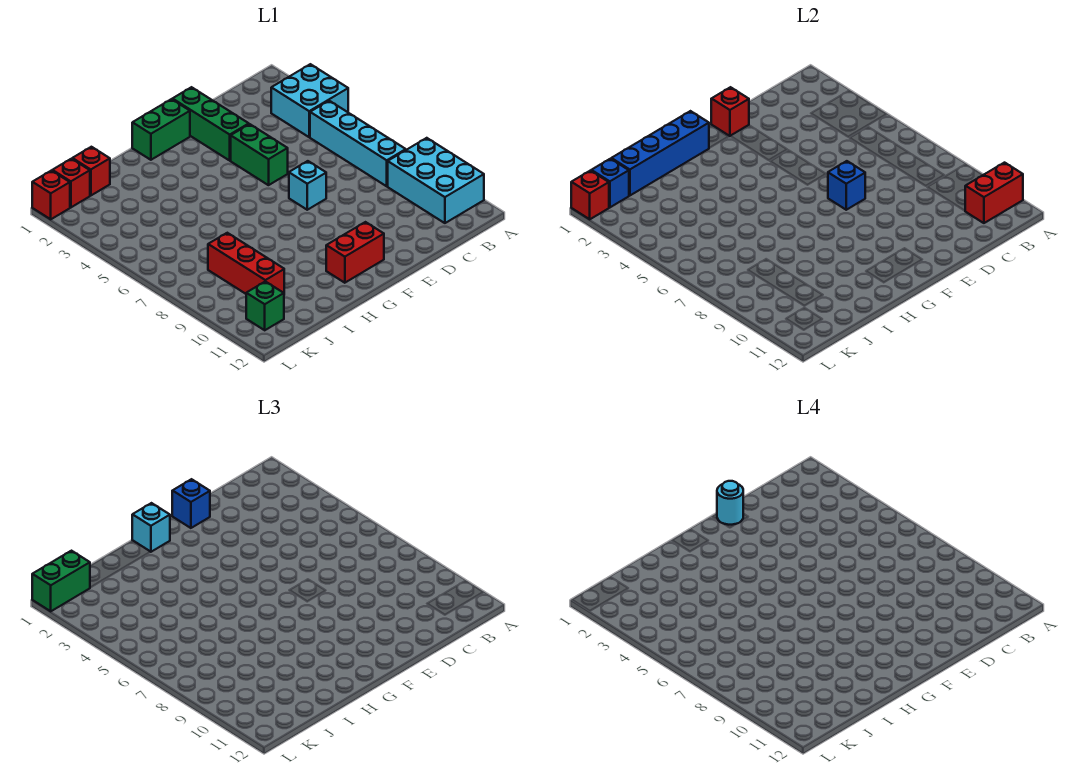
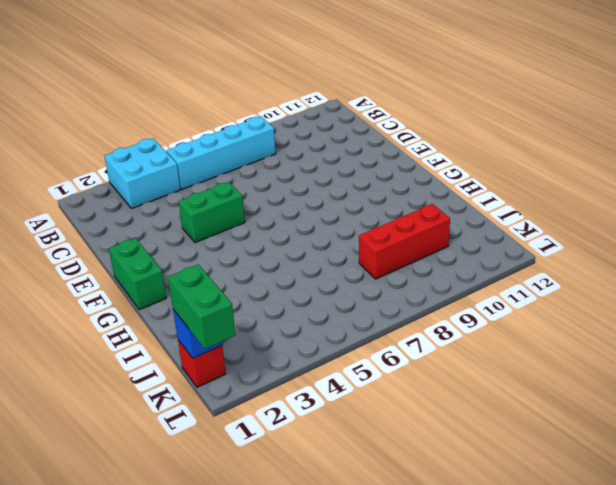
none -> cyan 2x3 brick [388,138,484,223]
none -> green 1x3 brick [172,87,249,160]
none -> cyan 1x1 brick [289,161,326,210]

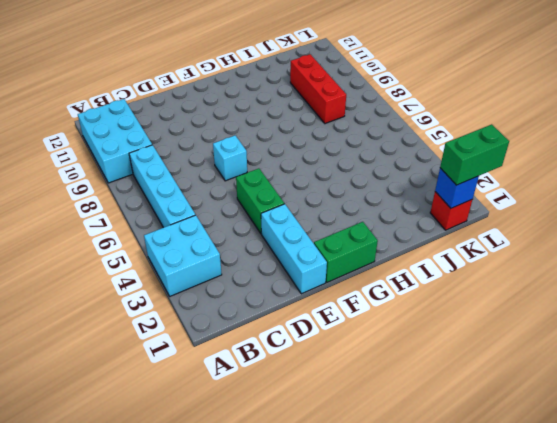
cyan 1x3 brick [261,204,327,294] -> green 1x3 brick [172,87,249,160]
none -> red 1x2 brick [326,222,384,283]
none -> red 1x1 brick [72,147,110,196]
none -> green 1x1 brick [246,281,284,330]

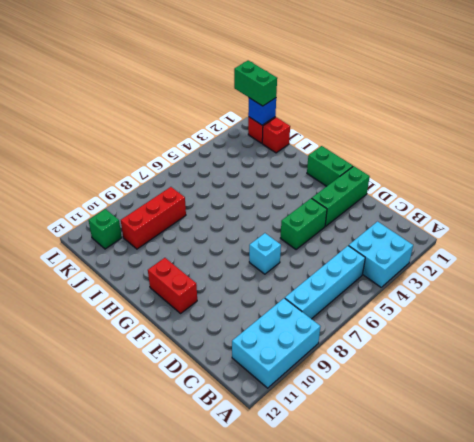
none -> red 1x1 brick [32,171,70,219]
none -> red 1x2 brick [965,163,1023,223]
none -> red 1x1 brick [711,87,749,136]

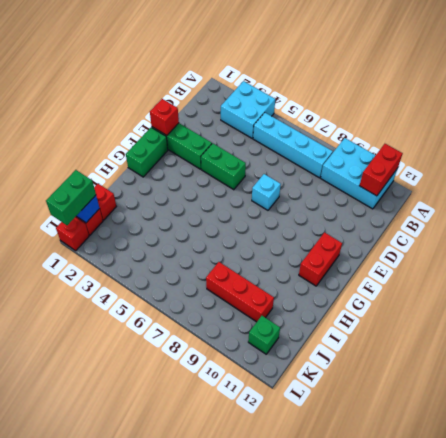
none -> blue 1x1 brick [828,161,865,210]
none -> blue 1x4 brick [611,111,709,196]
none -> red 1x1 brick [571,171,609,219]

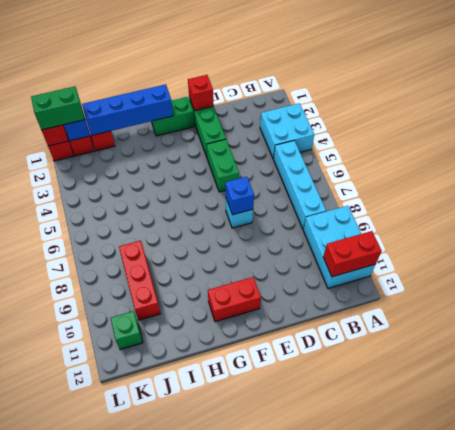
none -> blue 1x1 brick [172,479,210,528]
none -> cyan 1x1 brick [132,503,170,552]
none -> cyan 1x1 round brick [717,481,743,525]

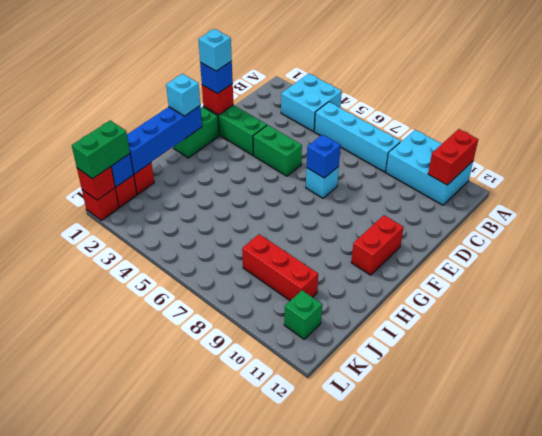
cyan 1x1 brick [198,29,232,71] -> cyan 1x1 round brick [717,481,743,525]

